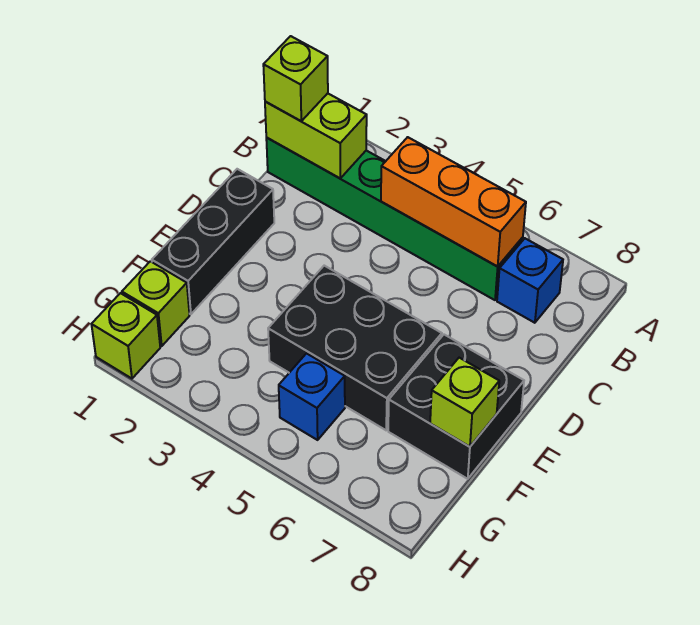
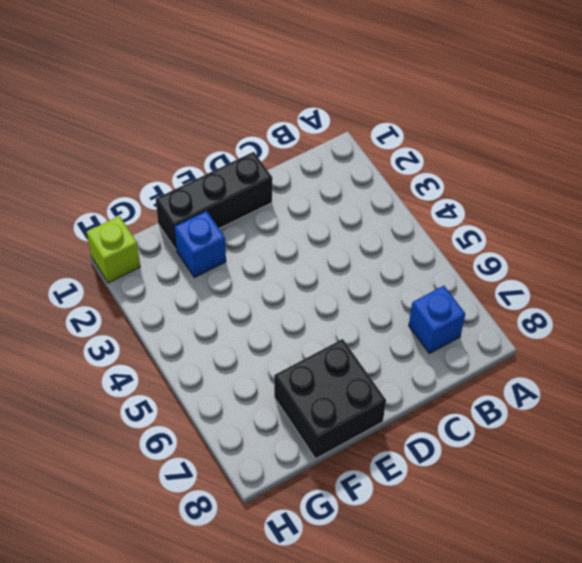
blue 1x1 brick [174,211,226,278] -> blue 1x1 brick moved to [279,353,345,440]
none -> green 1x6 brick [266,138,523,300]
none -> black 2x3 brick [268,266,442,430]
none -> lime 1x1 brick [122,261,190,346]

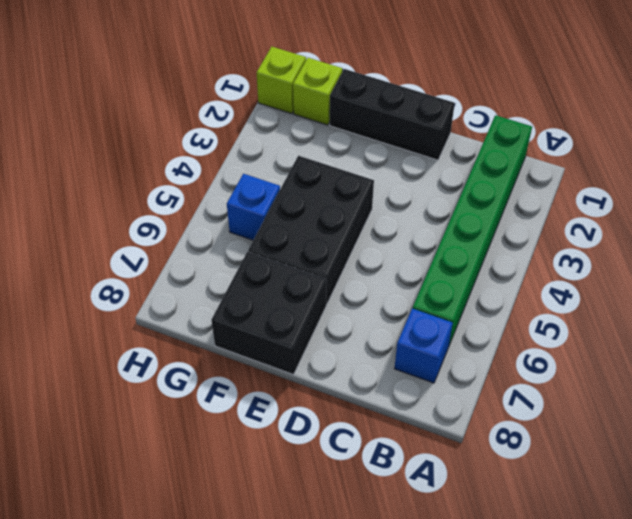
none -> lime 1x2 brick [265,93,367,178]
none -> orange 1x3 brick [381,137,526,267]
none -> lime 1x1 brick [430,358,499,447]

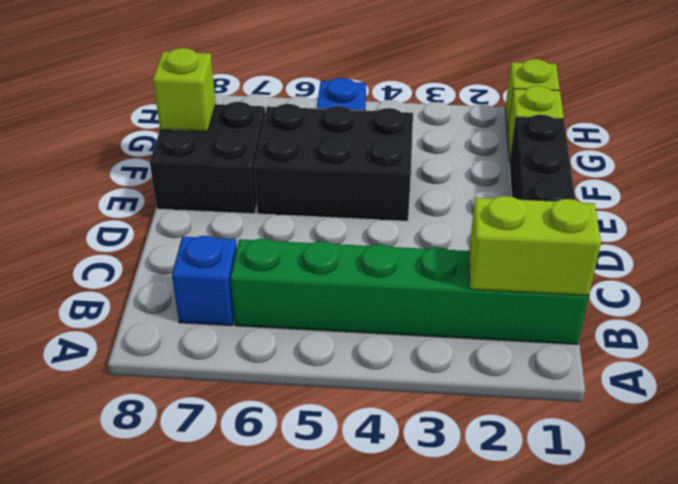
none -> orange 1x3 brick [381,137,526,267]
none -> lime 1x1 brick [263,36,328,121]

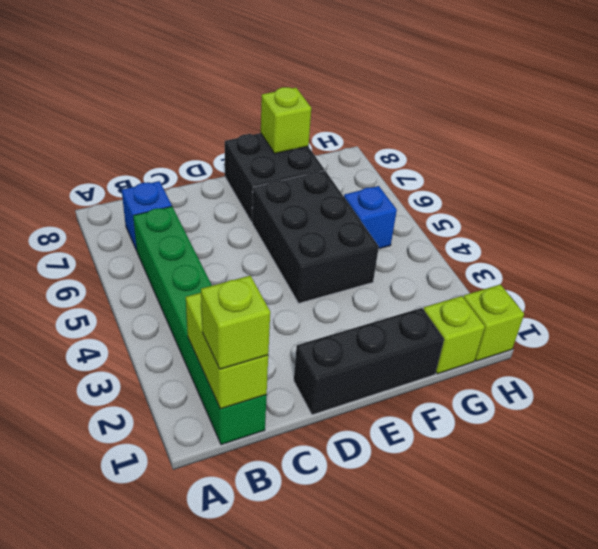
none -> orange 1x3 brick [381,137,526,267]

